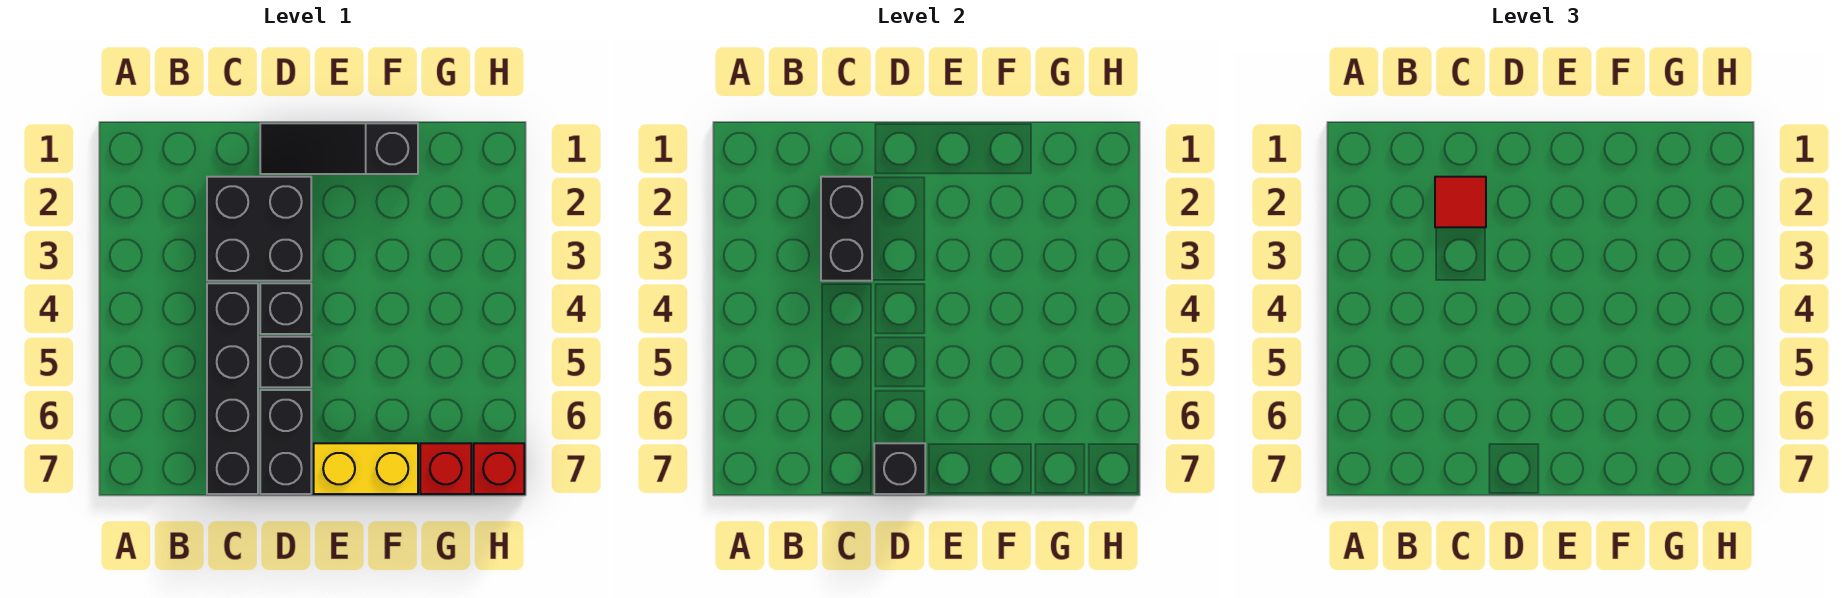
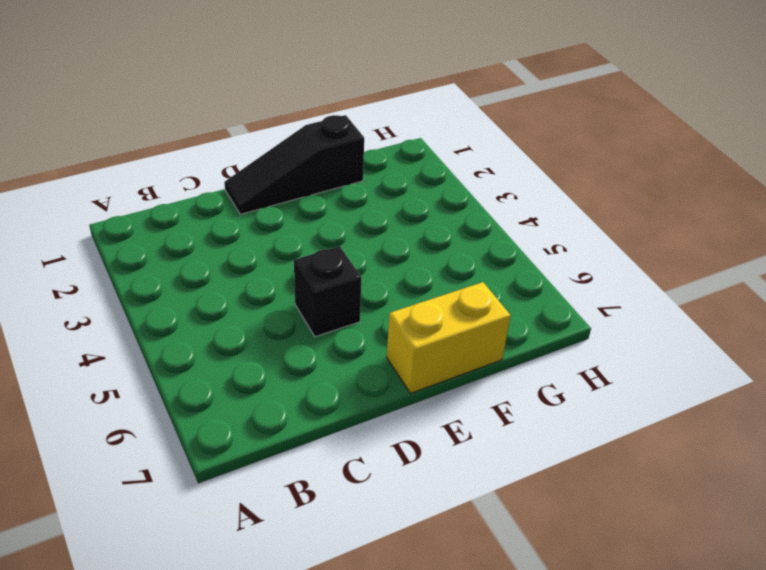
none -> black 2x2 brick [207,177,311,281]
none -> black 1x4 brick [207,283,258,494]
none -> black 1x1 brick [260,283,311,334]

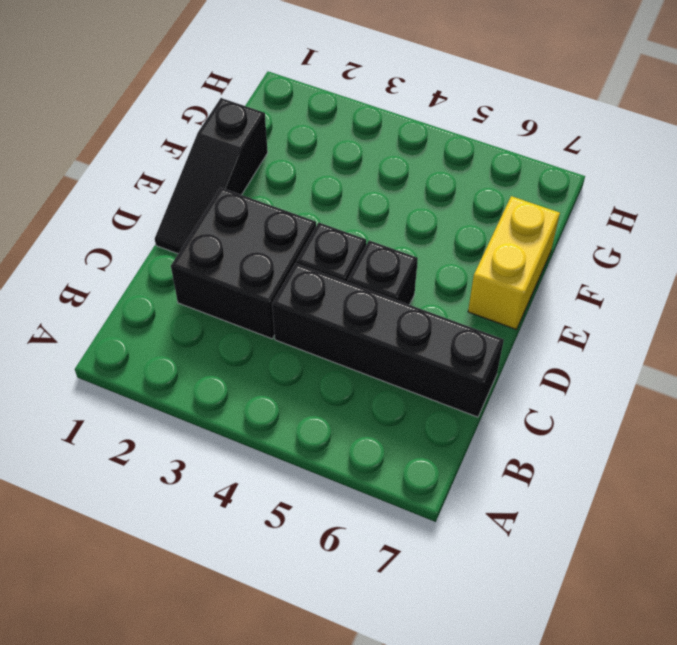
none -> black 1x2 brick [260,390,311,494]
none -> red 1x1 brick [420,443,471,494]
none -> red 1x1 brick [474,443,524,494]

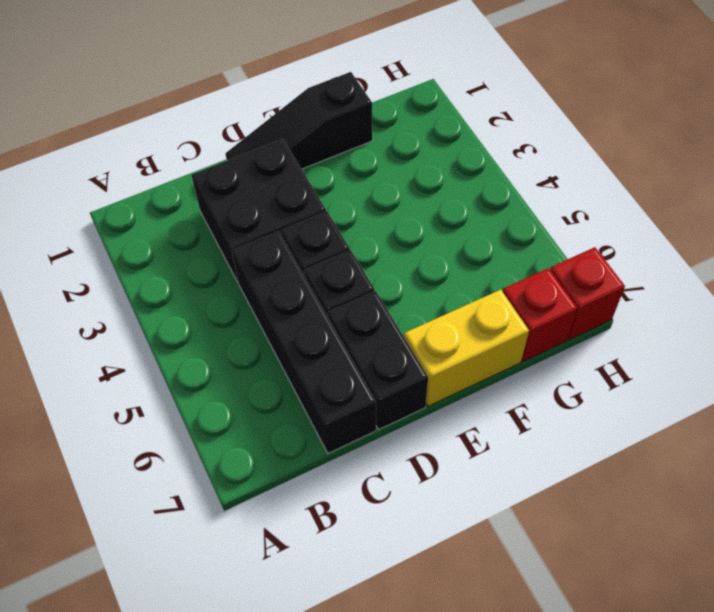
none -> black 1x2 brick [821,177,872,281]
none -> black 1x1 brick [874,443,925,494]
none -> red 1x1 tile [1435,177,1486,227]

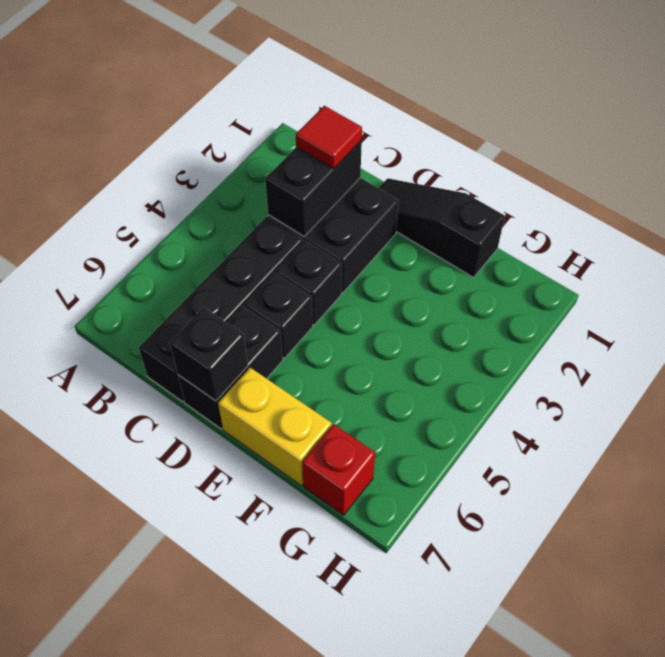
none -> red 1x1 brick [474,443,524,494]

